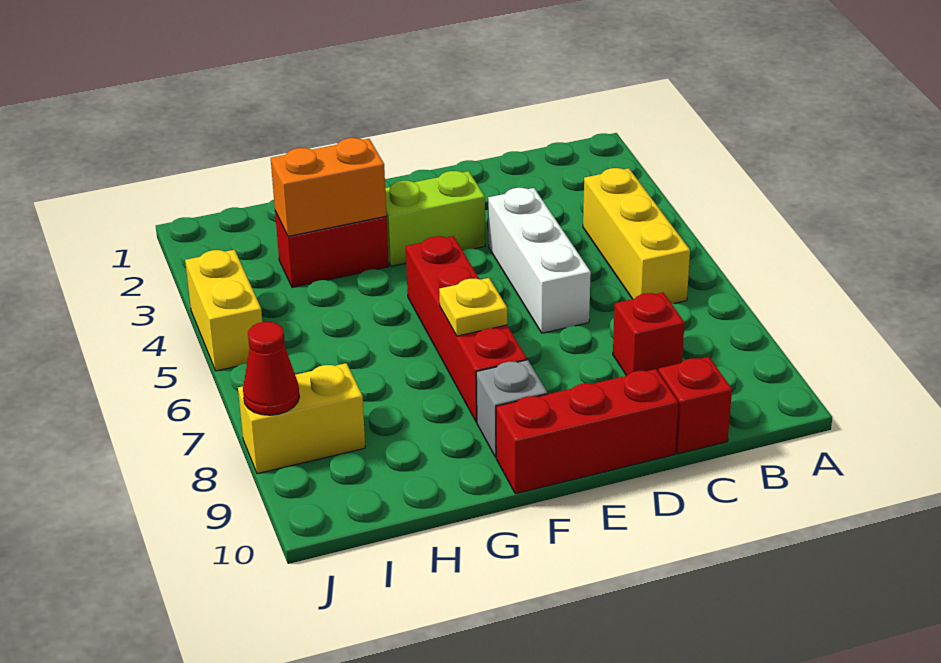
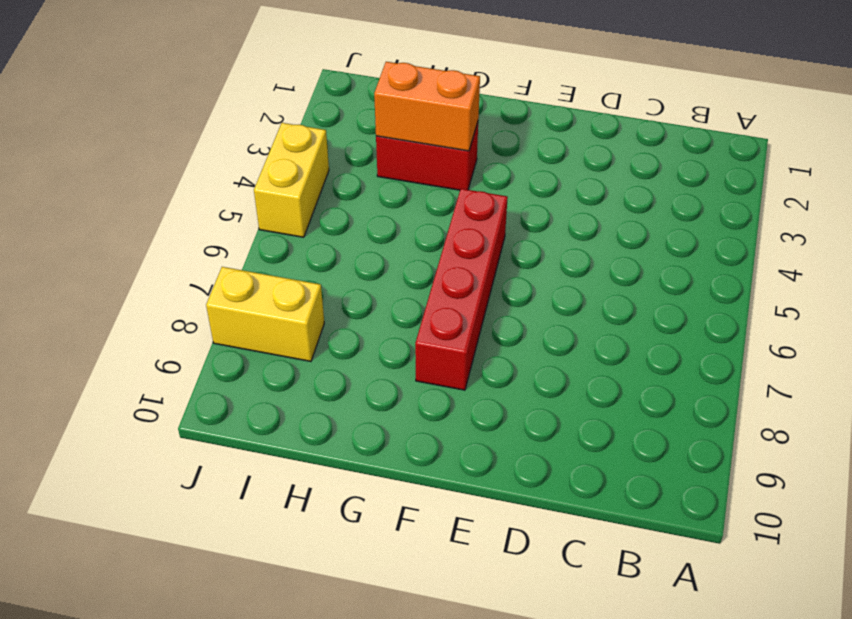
none -> yellow 1x3 brick [583,168,690,304]
none -> red 1x1 brick [613,292,685,376]
none -> red 1x1 brick [659,357,732,454]

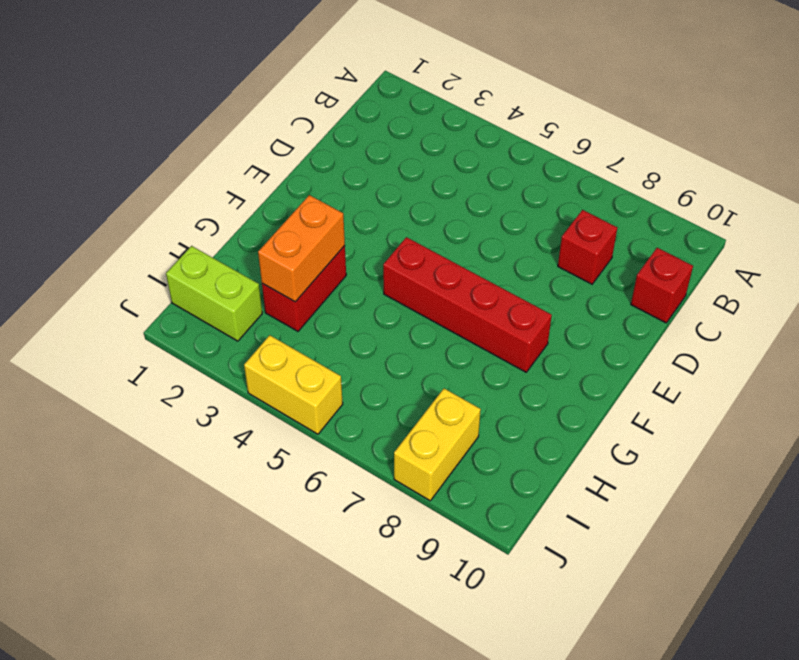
lime 1x2 brick [166,246,262,341] -> lime 1x2 brick turned to [385,171,485,266]
none -> yellow 1x3 brick [583,168,690,304]
none -> white 1x3 brick [488,188,591,333]
none -> red 1x3 brick [496,369,678,494]

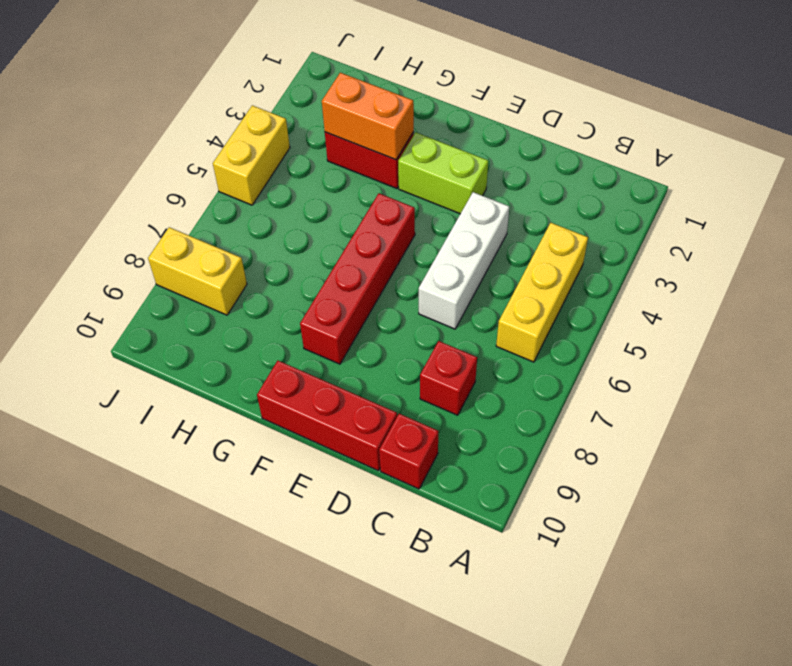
none -> grey 1x1 brick [476,360,547,457]
none -> yellow 1x1 plate [439,278,507,336]
none -> red 1x1 cone [243,322,300,415]

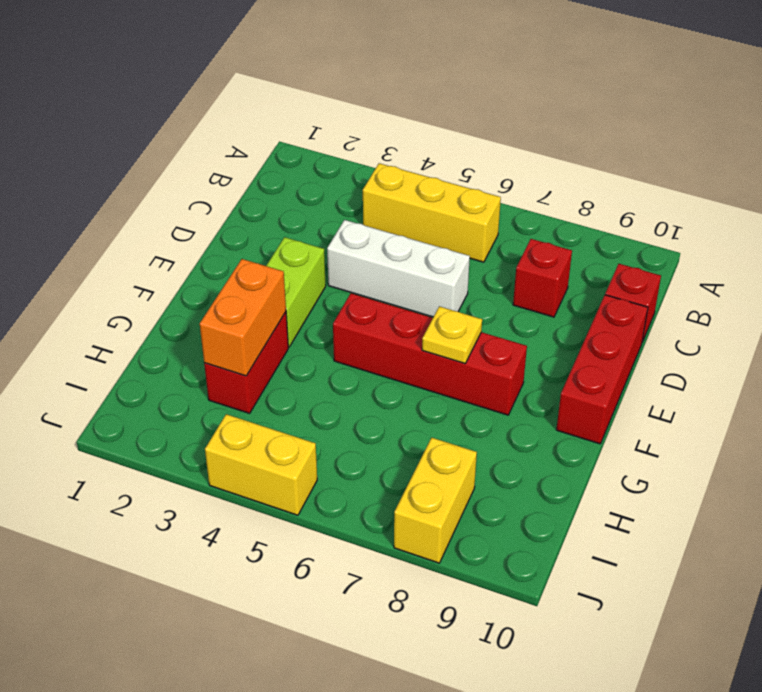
none -> grey 1x1 brick [476,360,547,457]
none -> red 1x1 cone [243,322,300,415]

